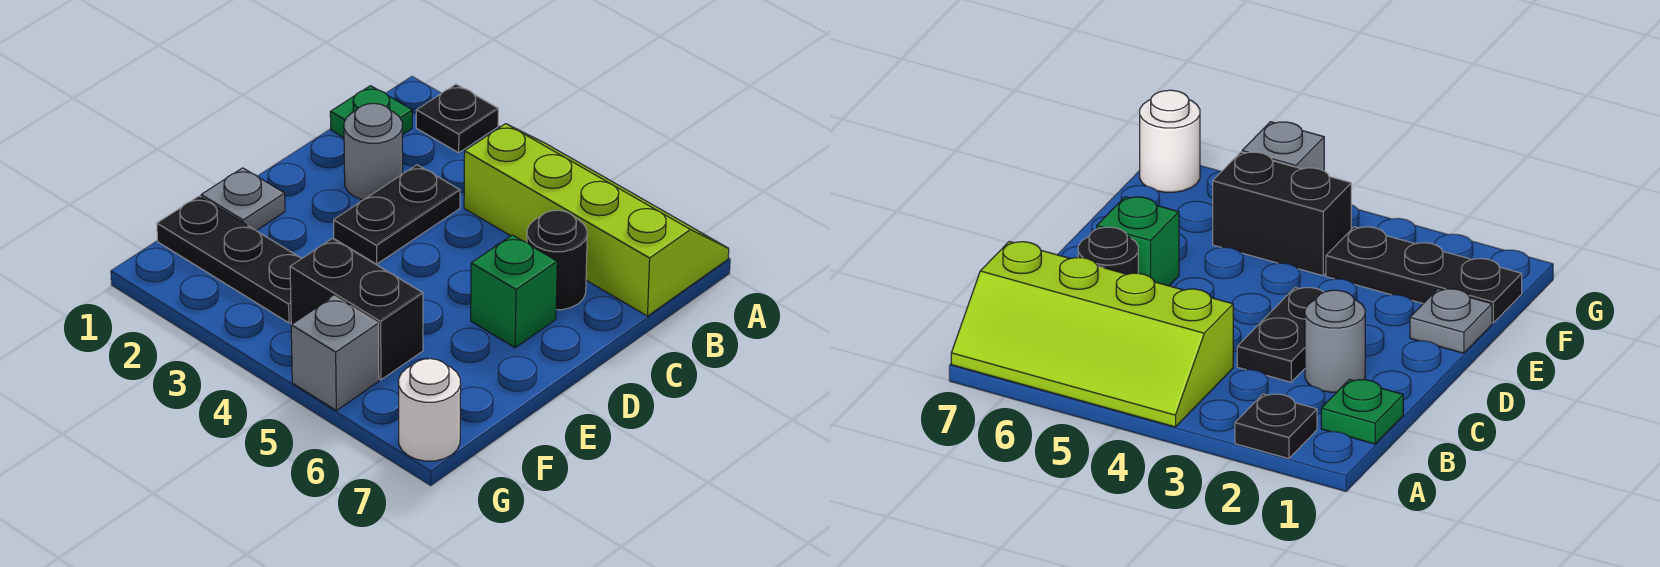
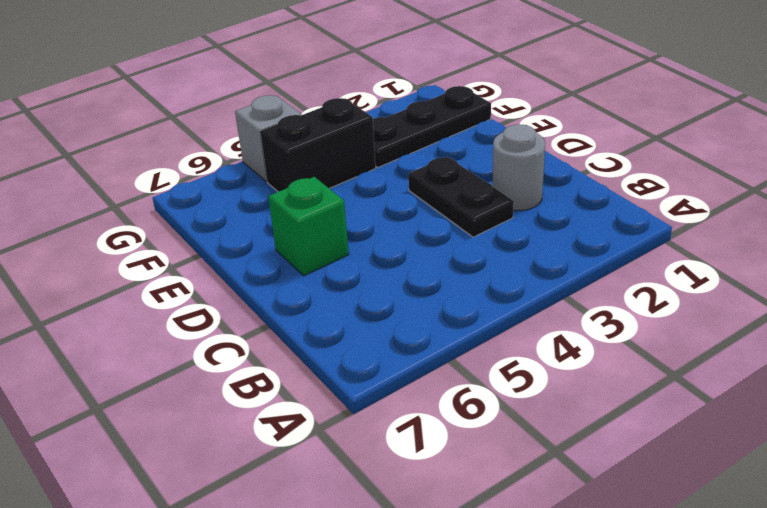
none -> black 1x1 plate [416,84,498,153]
none -> lime 2x4 slope [464,124,729,316]
none -> green 1x1 plate [330,86,412,137]

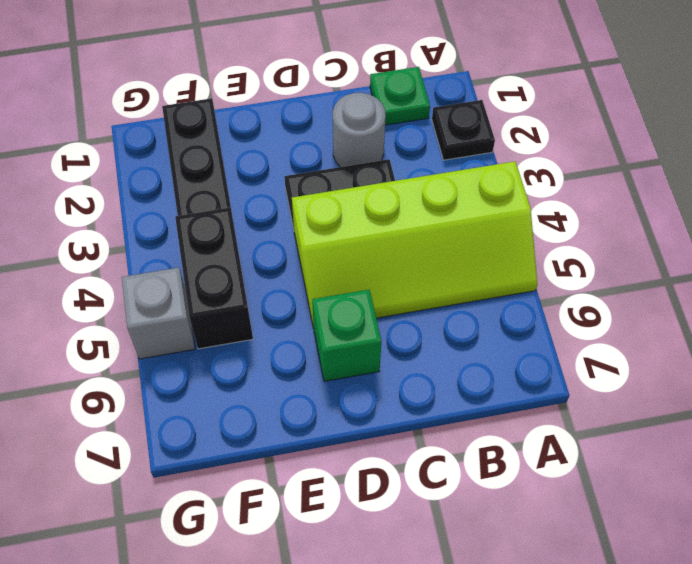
lime 2x4 slope [292,162,538,329] -> lime 2x4 slope turned to [464,124,729,316]
none -> black 1x1 round brick [527,210,587,310]
none -> grey 1x1 plate [201,168,285,230]
none -> white 1x1 round brick [398,359,461,461]

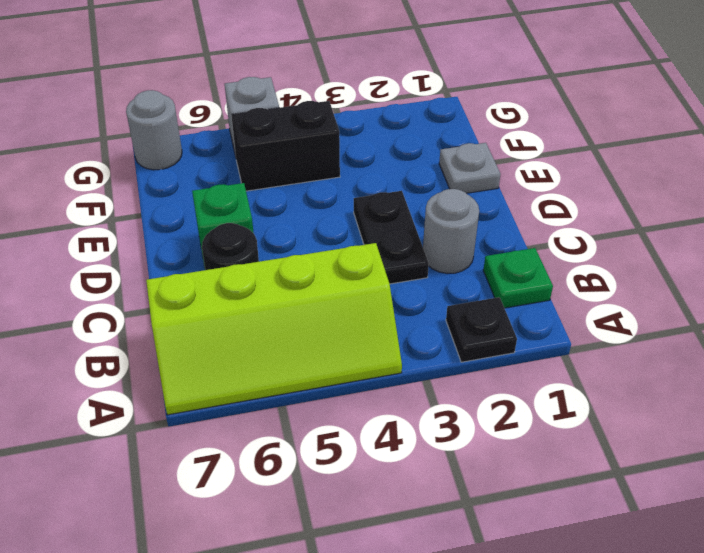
grey 1x1 round brick [126,90,182,170] -> white 1x1 round brick [398,359,461,461]
none -> black 1x3 plate [157,196,302,323]

